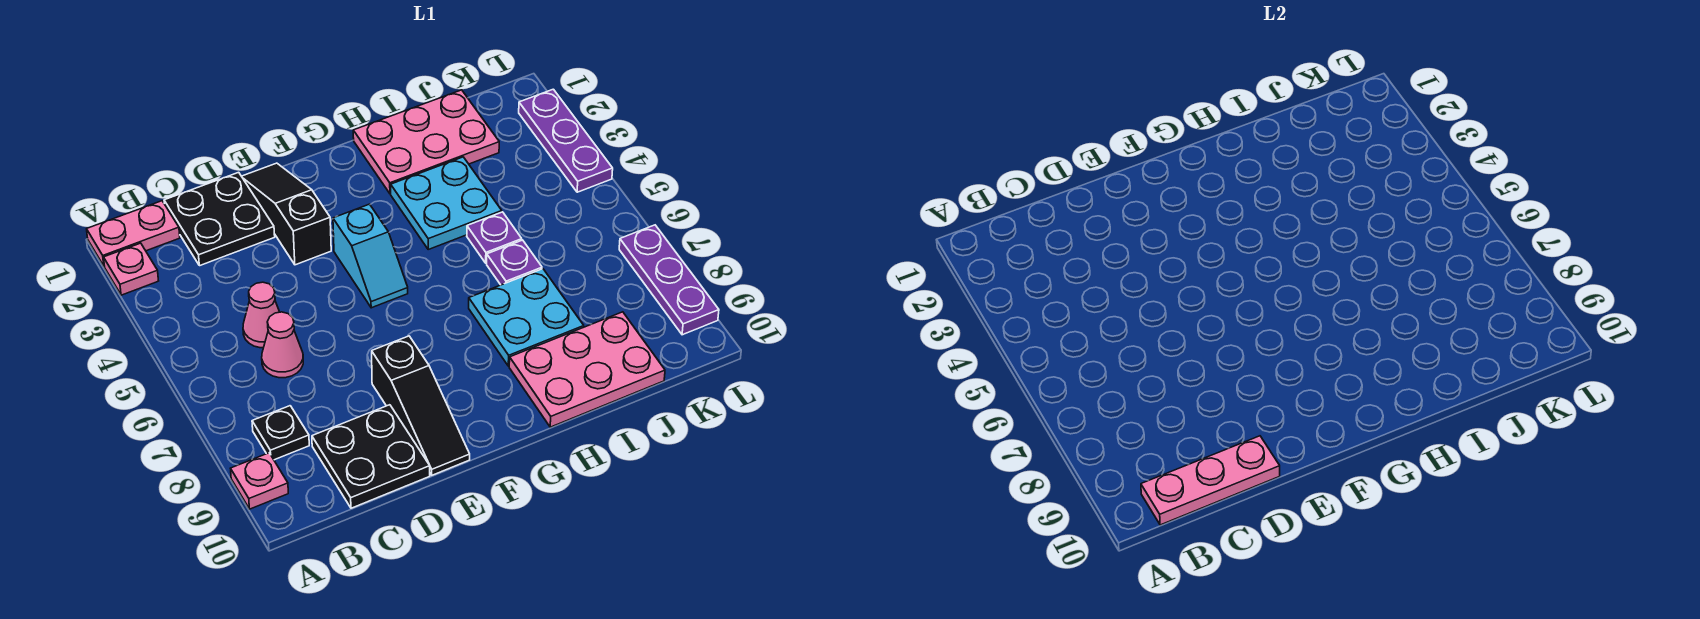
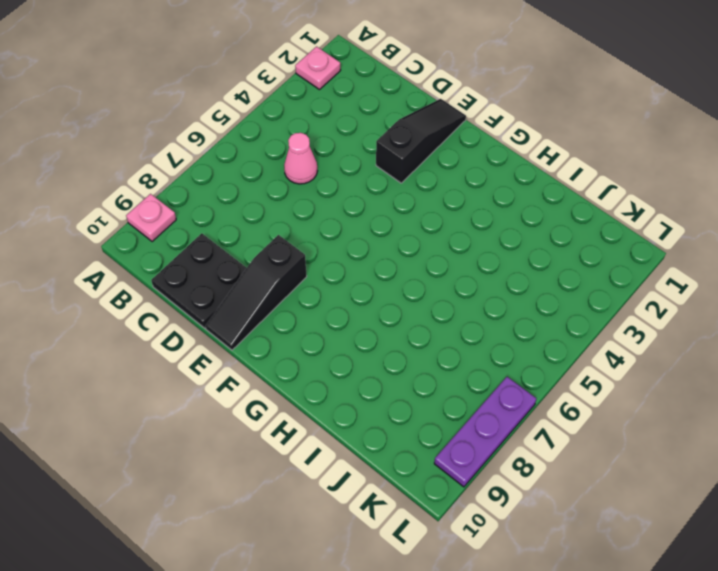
none -> pink 1x2 plate [87,201,180,266]
none -> black 1x1 plate [252,406,309,460]
none -> black 2x2 plate [164,172,275,266]

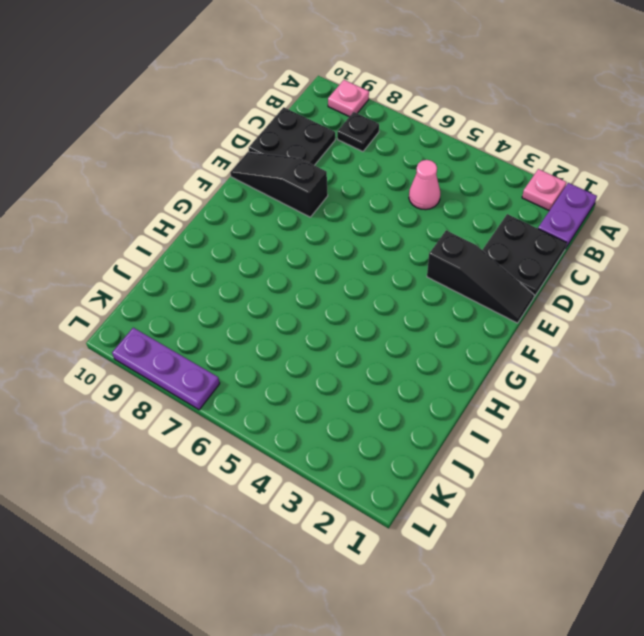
purple 1x2 plate [538,183,597,249] -> pink 1x2 plate [87,201,180,266]
none -> pink 1x1 cone [262,312,303,378]
none -> cyan 1x2 slope [333,204,408,308]
none -> pink 2x3 plate [353,90,499,194]

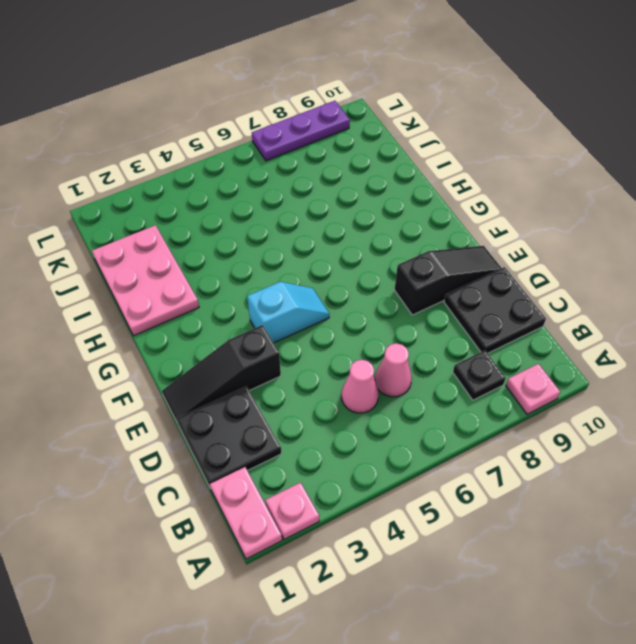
none -> cyan 2x2 plate [391,157,502,249]
none -> cyan 2x2 plate [469,269,584,366]
none -> pink 2x3 plate [509,312,665,427]

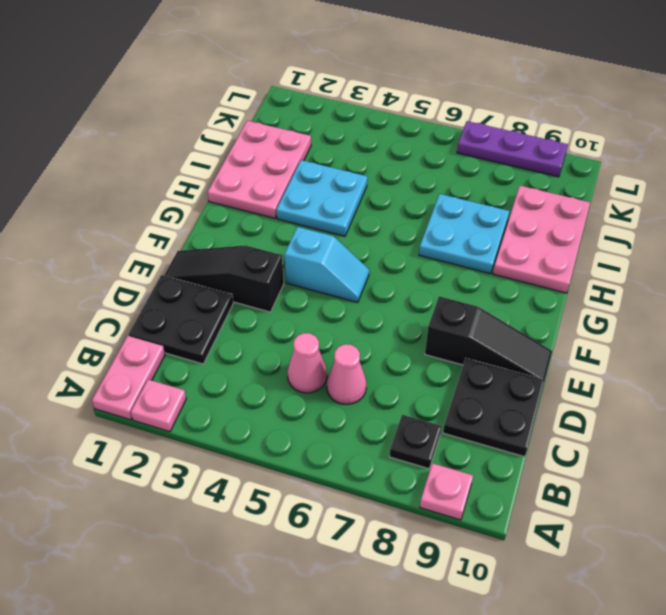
none -> purple 1x1 plate [467,212,522,263]
none -> purple 1x1 plate [487,240,542,285]
none -> purple 1x3 plate [519,89,613,192]

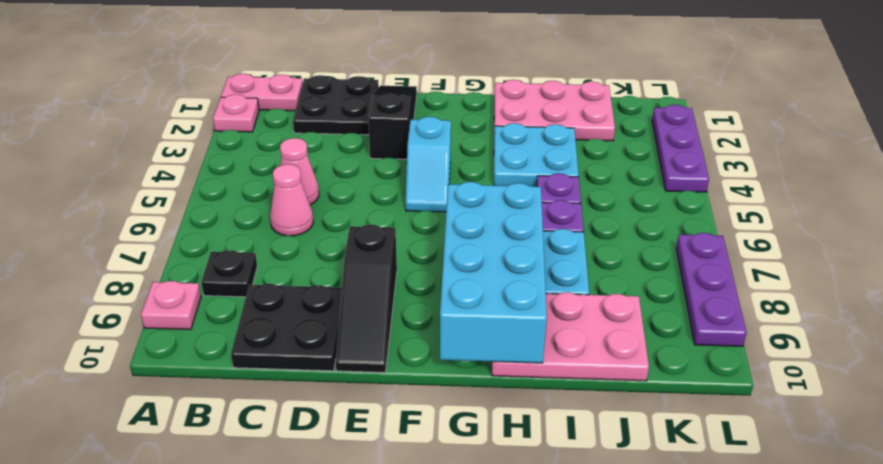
cyan 2x4 brick [440,182,547,363] -> none
none -> pink 1x3 plate [1141,436,1280,525]

